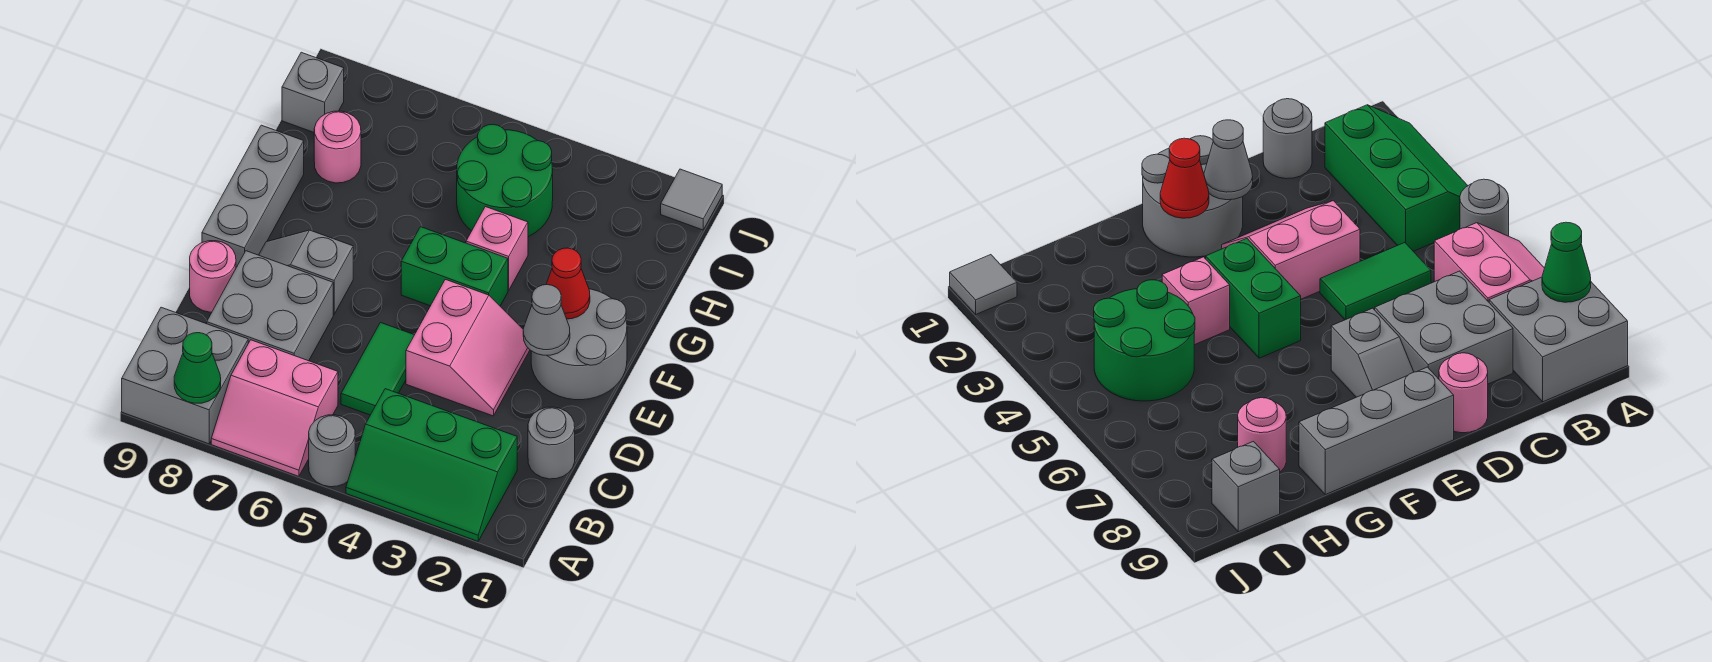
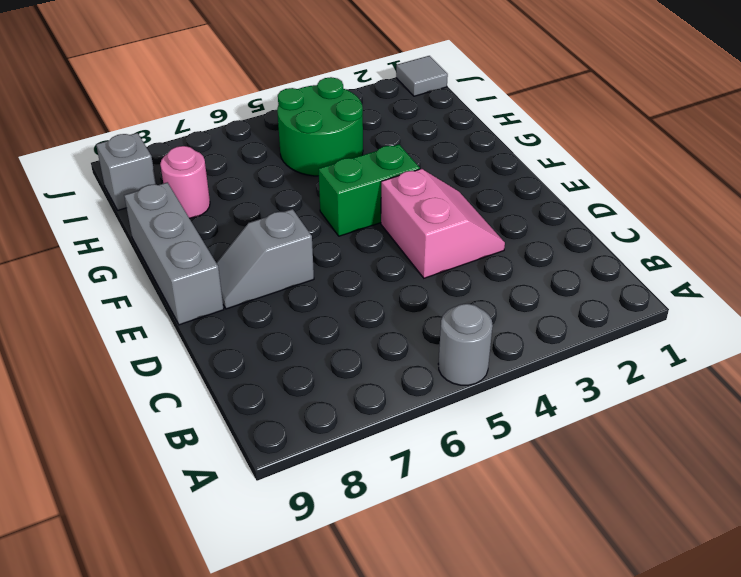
none -> green 2x3 slope [346,389,517,541]
none -> pink 2x2 slope [211,340,338,476]
none -> grey 2x2 brick [122,307,248,444]

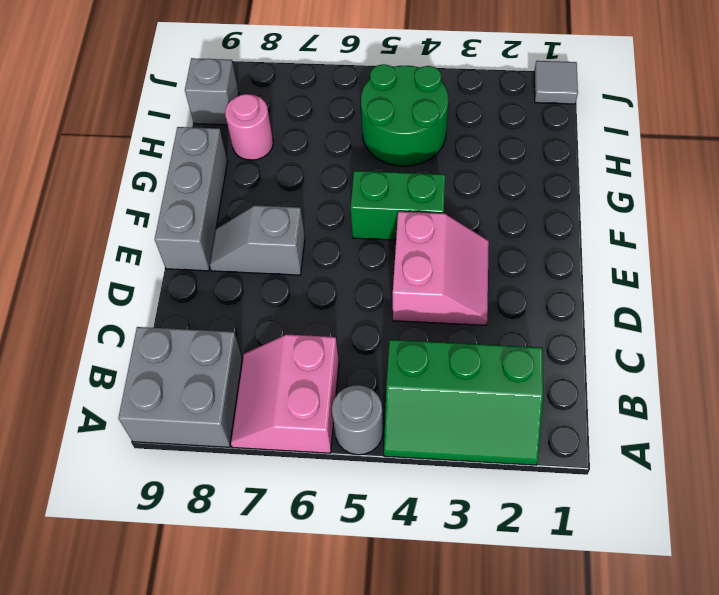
pink 2x2 slope [231,335,339,453] -> pink 2x2 slope turned to [211,340,338,476]
none -> grey 1x1 round brick [528,407,575,479]
none -> green 1x2 tile [341,323,414,415]
none -> grey 2x2 brick [207,251,333,361]

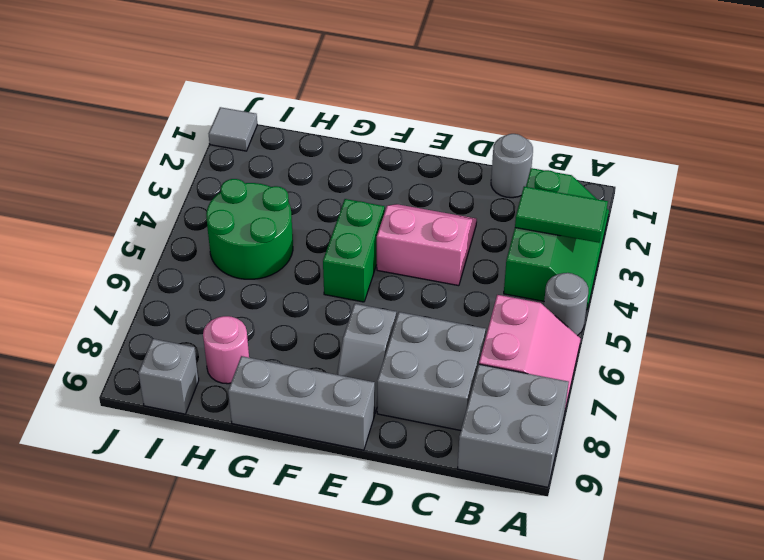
green 1x2 tile [515,187,608,243] -> green 1x2 tile moved to [341,323,414,415]
none -> pink 1x1 round brick [190,241,236,312]
none -> grey 2x2 round brick [531,289,627,400]
none -> pink 1x1 brick [466,207,528,290]

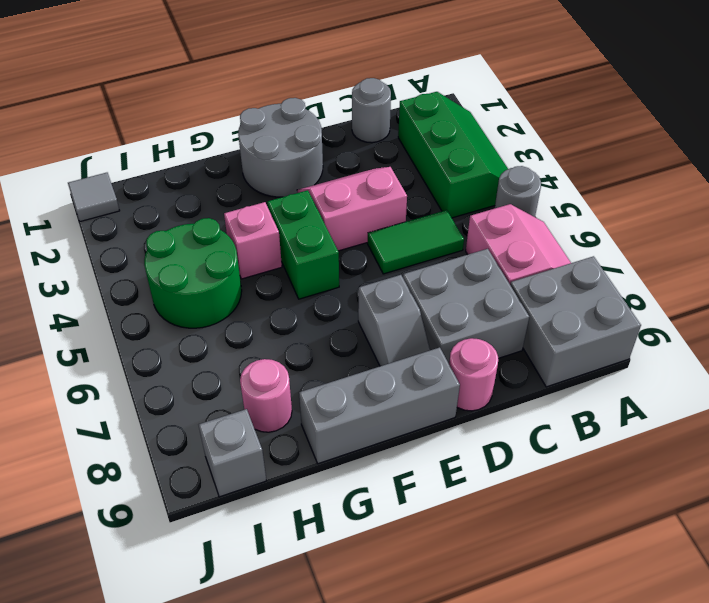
none -> green 1x1 cone [174,333,221,403]
none -> grey 1x1 cone [523,285,570,355]
none -> red 1x1 cone [546,248,590,319]

